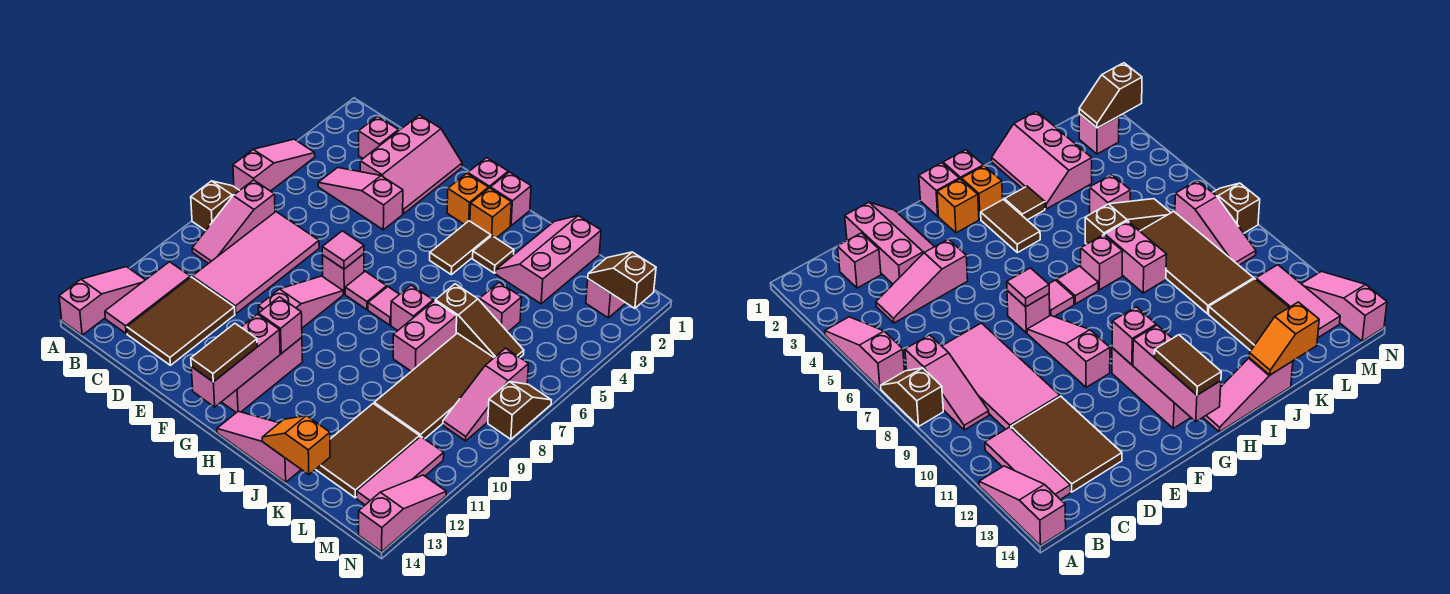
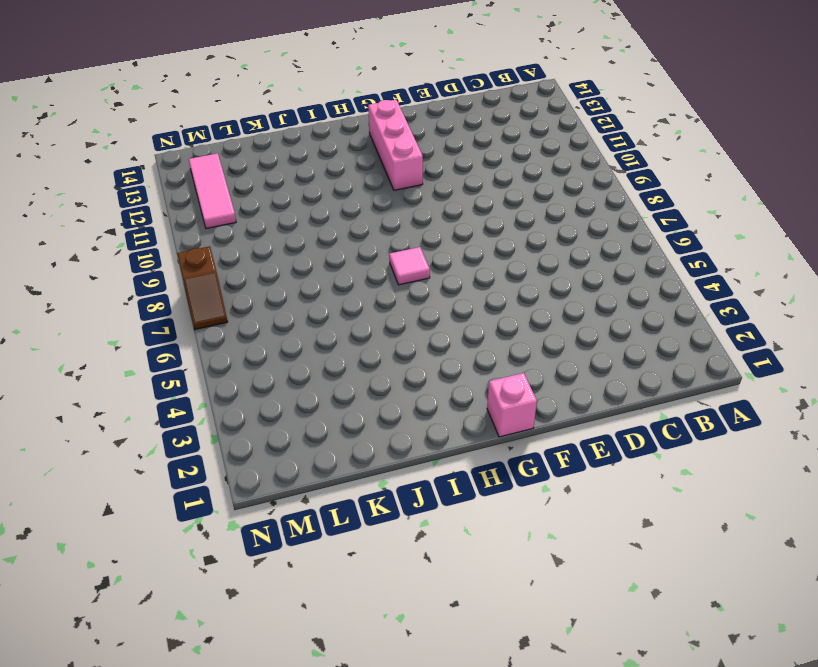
none -> pink 1x3 slope [233,139,315,191]
none -> brown 1x2 slope [191,181,240,231]
none -> pink 1x3 slope [59,267,145,335]
none -> pink 1x3 slope [192,180,275,264]

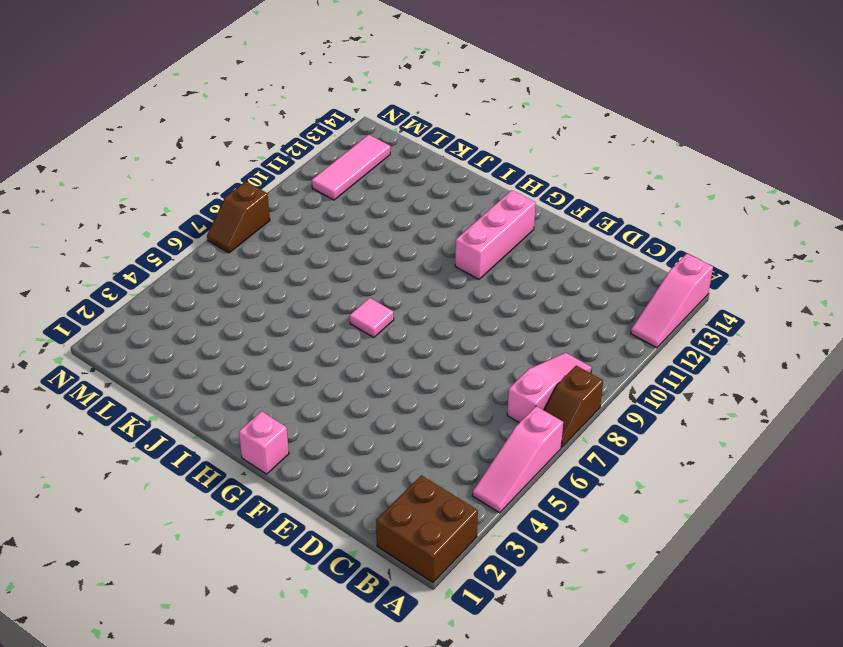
brown 2x2 brick [376,475,478,583] -> none
none -> pink 1x3 tile [105,262,190,334]
none -> pink 1x1 brick [359,116,399,158]
none -> pink 1x3 slope [318,168,403,230]
none -> pink 2x4 tile [192,212,319,314]

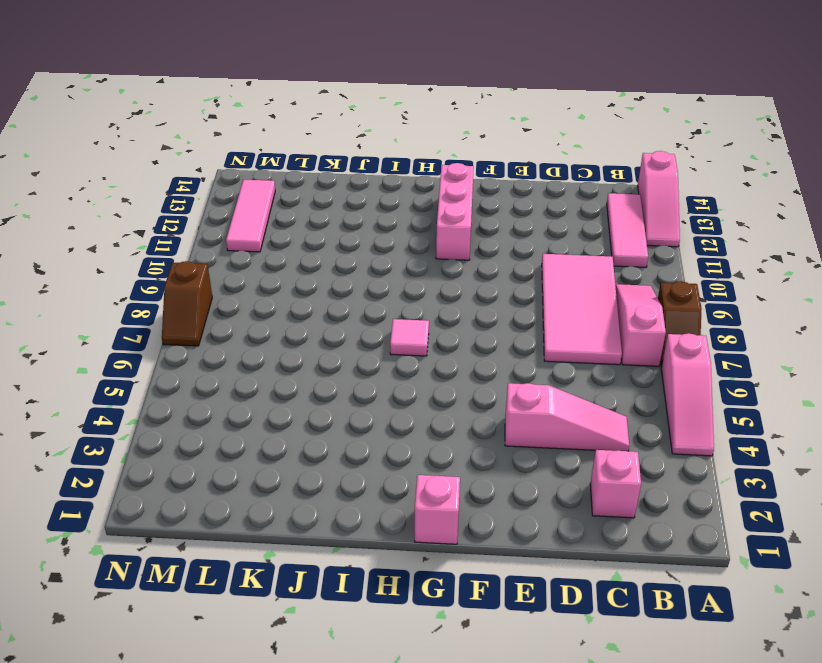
none -> brown 2x3 tile [127,277,235,365]
none -> pink 2x3 slope [360,115,462,214]
none -> pink 1x1 brick [322,254,364,294]
none -> pink 1x3 slope [258,276,343,328]

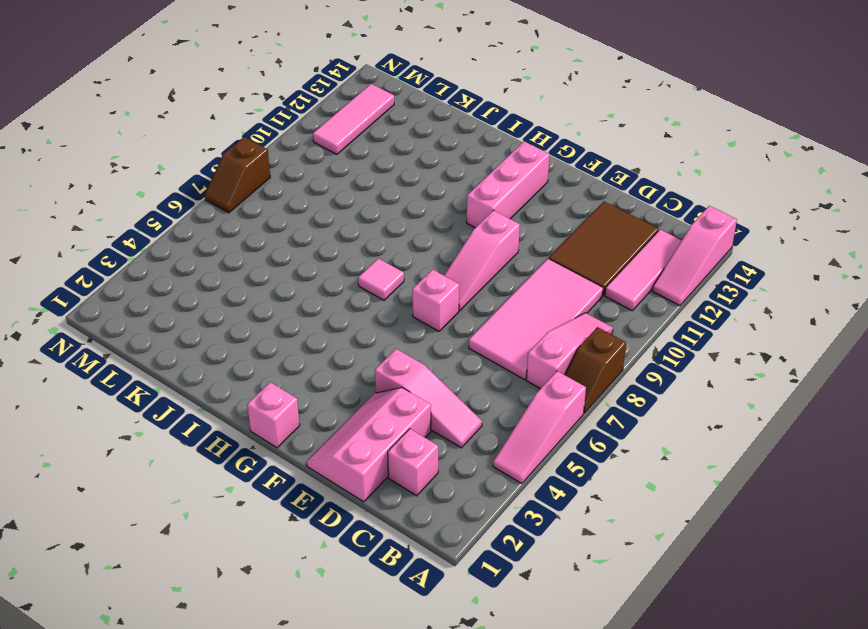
none -> orange 1x1 brick [447,173,488,224]
none -> pink 1x1 tile [345,271,387,309]
none -> pink 1x1 brick [491,172,531,226]
none -> orange 1x1 brick [470,188,511,238]

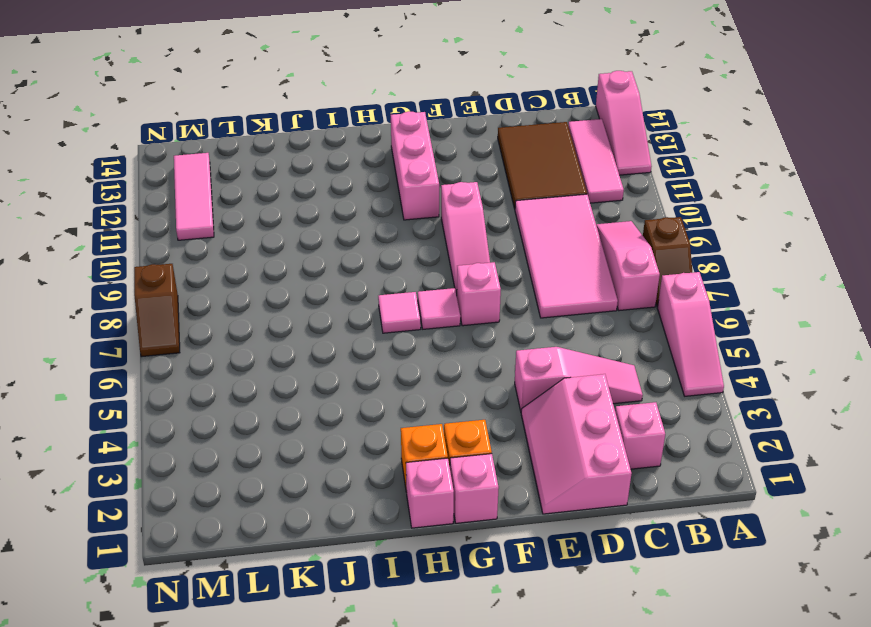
none -> brown 1x2 tile [430,221,491,275]
none -> pink 1x3 slope [217,411,301,482]
none -> brown 1x1 tile [473,236,514,273]
none -> pink 1x1 brick [391,285,433,331]

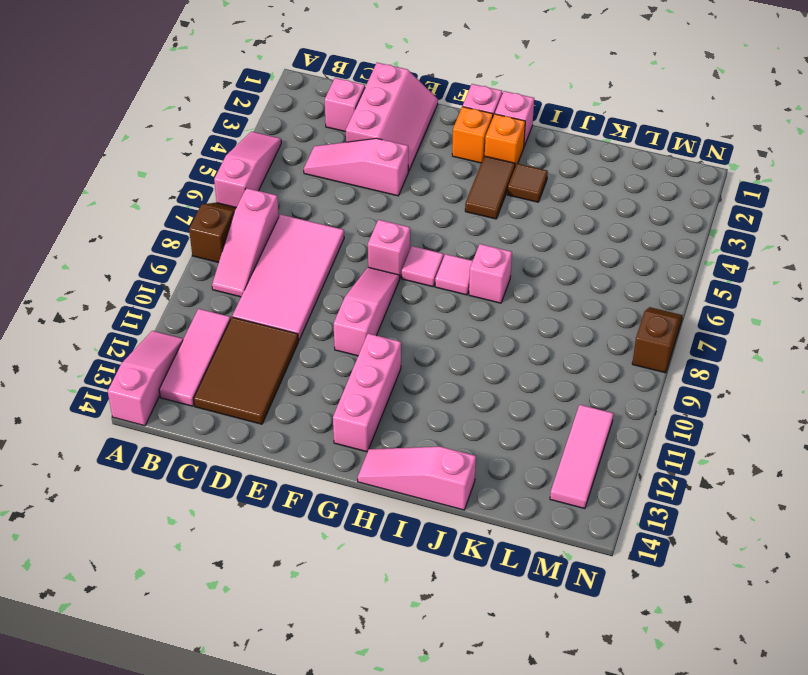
none -> pink 2x3 slope [496,216,601,304]
none -> brown 1x3 slope [435,284,524,358]
none -> pink 1x2 brick [393,301,457,371]
none -> pink 1x1 brick [479,283,522,332]

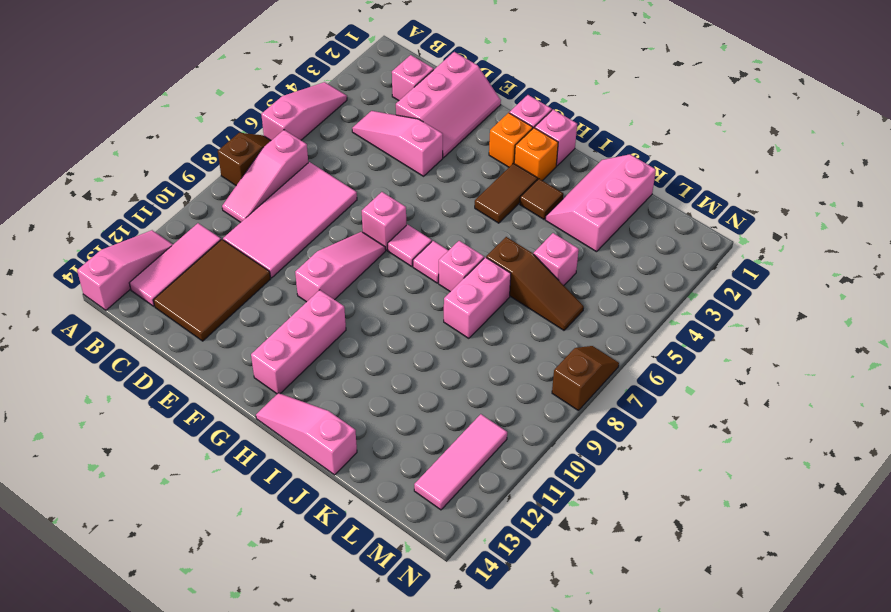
none -> brown 2x4 tile [374,333,494,439]
none -> brown 2x3 tile [316,404,420,498]
none -> pink 1x1 brick [586,279,625,318]
none -> pink 1x3 slope [443,348,528,441]

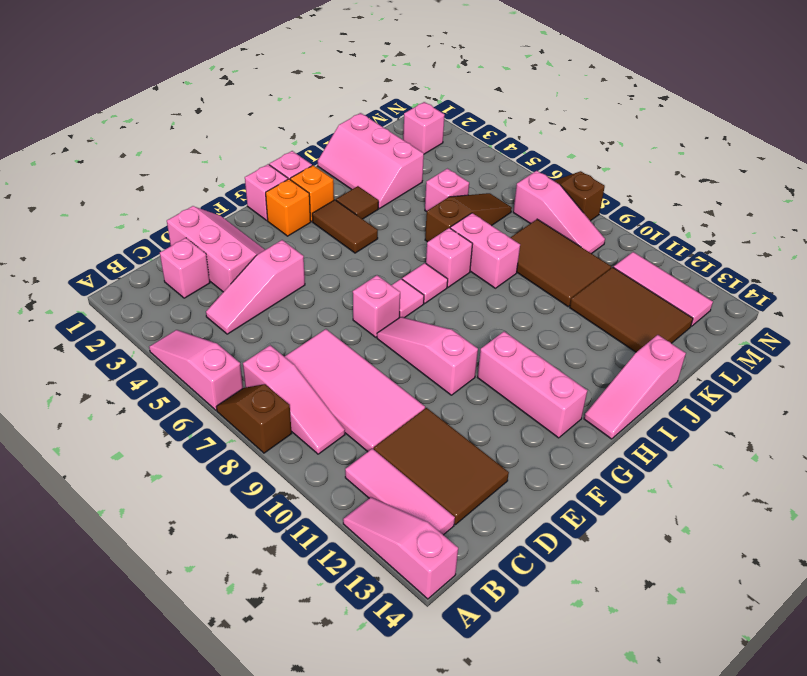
brown 2x3 tile [510,219,611,307] -> brown 2x4 tile [374,333,494,439]
none -> pink 1x3 slope [359,475,446,552]
none -> pink 1x1 tile [322,231,364,269]
none -> pink 1x1 brick [259,297,302,354]
none -> pink 1x3 brick [191,314,280,407]

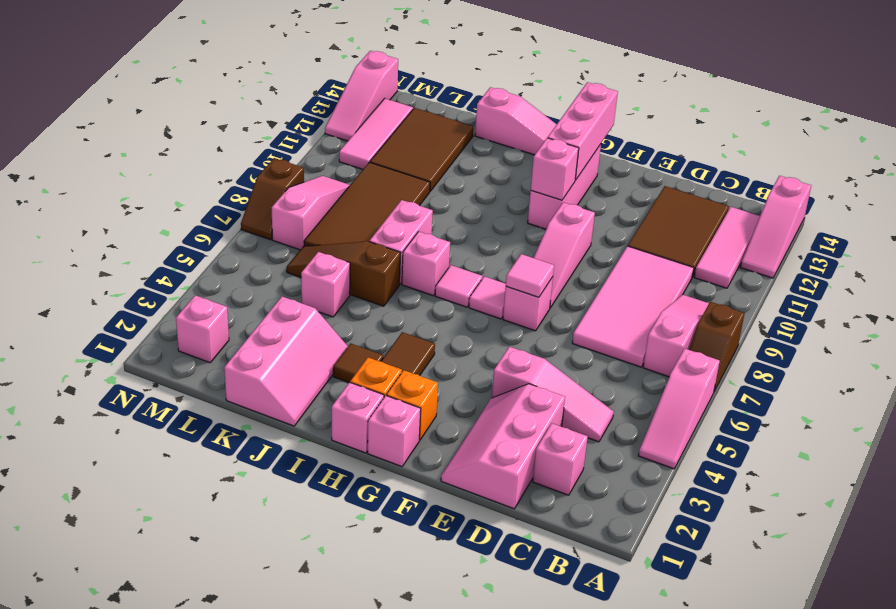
none -> orange 1x2 slope [262,416,330,475]
none -> brown 1x2 slope [588,252,656,308]
none -> brown 1x2 tile [191,323,257,382]

